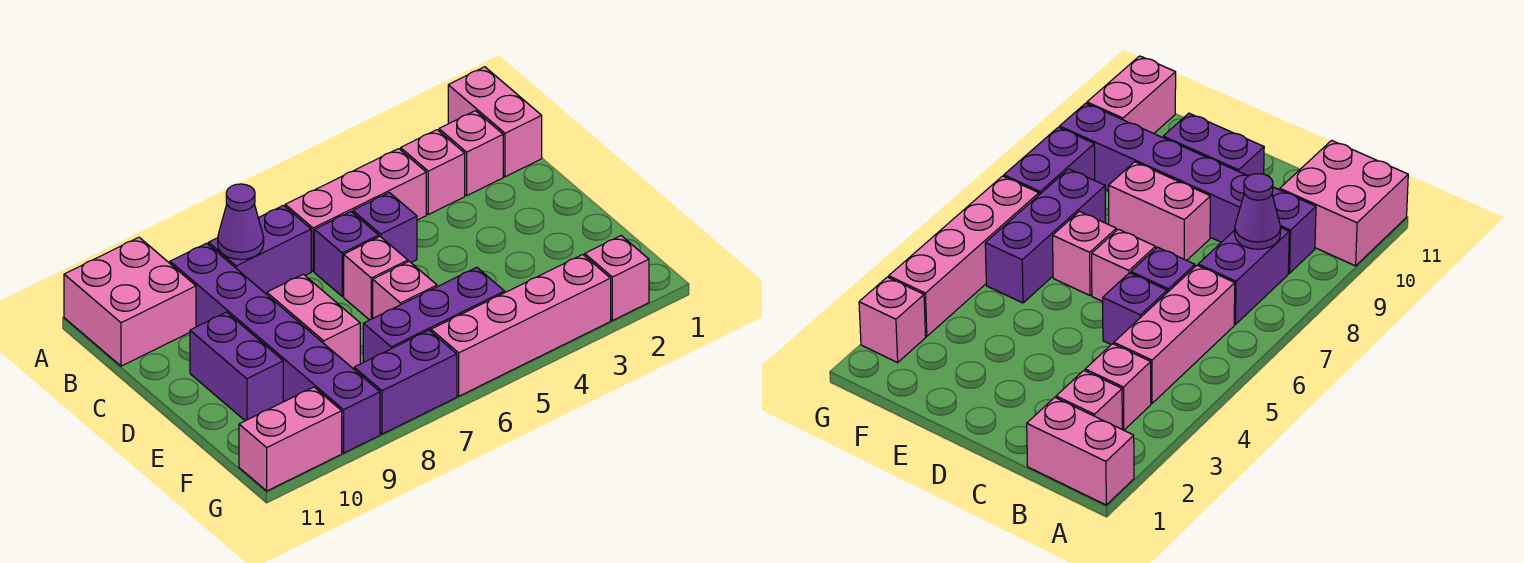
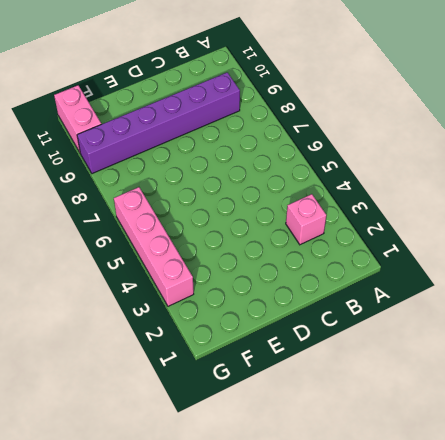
none -> pink 1x2 brick [448,67,542,177]
none -> pink 2x2 brick [64,237,196,366]
none -> pink 1x1 brick [439,111,503,195]

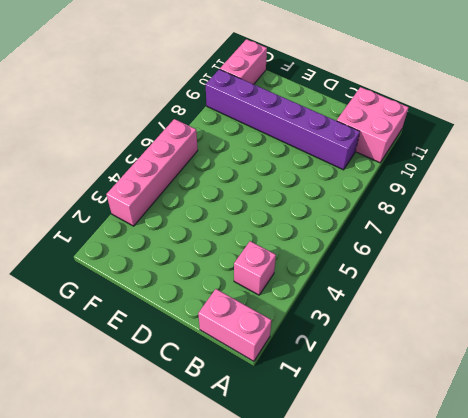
none -> pink 1x1 brick [439,111,503,195]
none -> pink 1x3 brick [285,149,426,271]
none -> purple 1x2 brick [208,205,311,294]

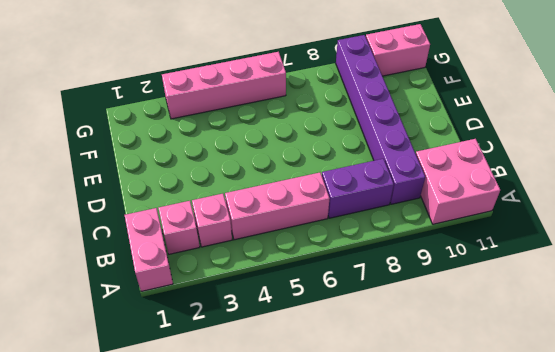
none -> purple 1x1 brick [353,192,417,262]
none -> purple 1x1 brick [314,212,379,296]
none -> pink 1x1 brick [344,237,408,320]

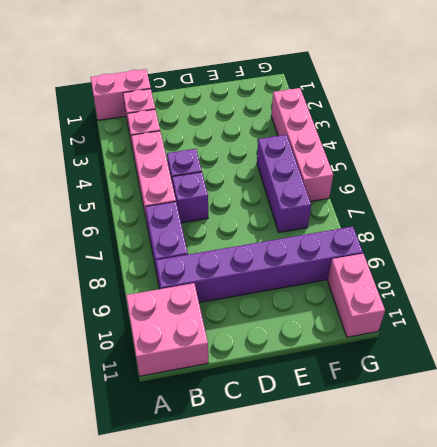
none -> pink 1x1 brick [344,237,408,320]
none -> pink 1x2 brick [267,274,360,369]
none -> purple 1x2 brick [190,312,283,421]

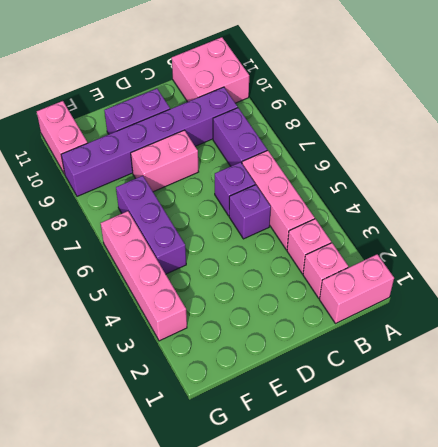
none -> pink 1x1 brick [344,237,408,320]
none -> pink 1x1 brick [373,261,437,318]
none -> pink 1x1 brick [585,236,649,320]

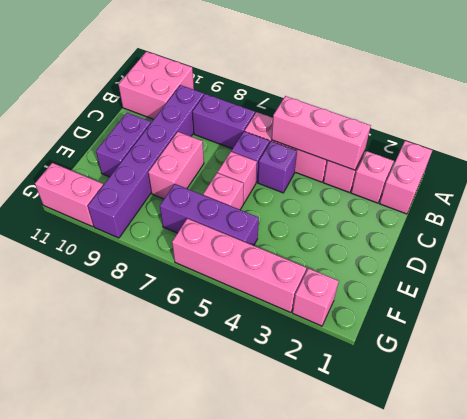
pink 1x3 brick [272,96,371,170] -> none
none -> purple 1x2 brick [354,330,457,434]
none -> purple 1x1 cone [218,184,264,260]

